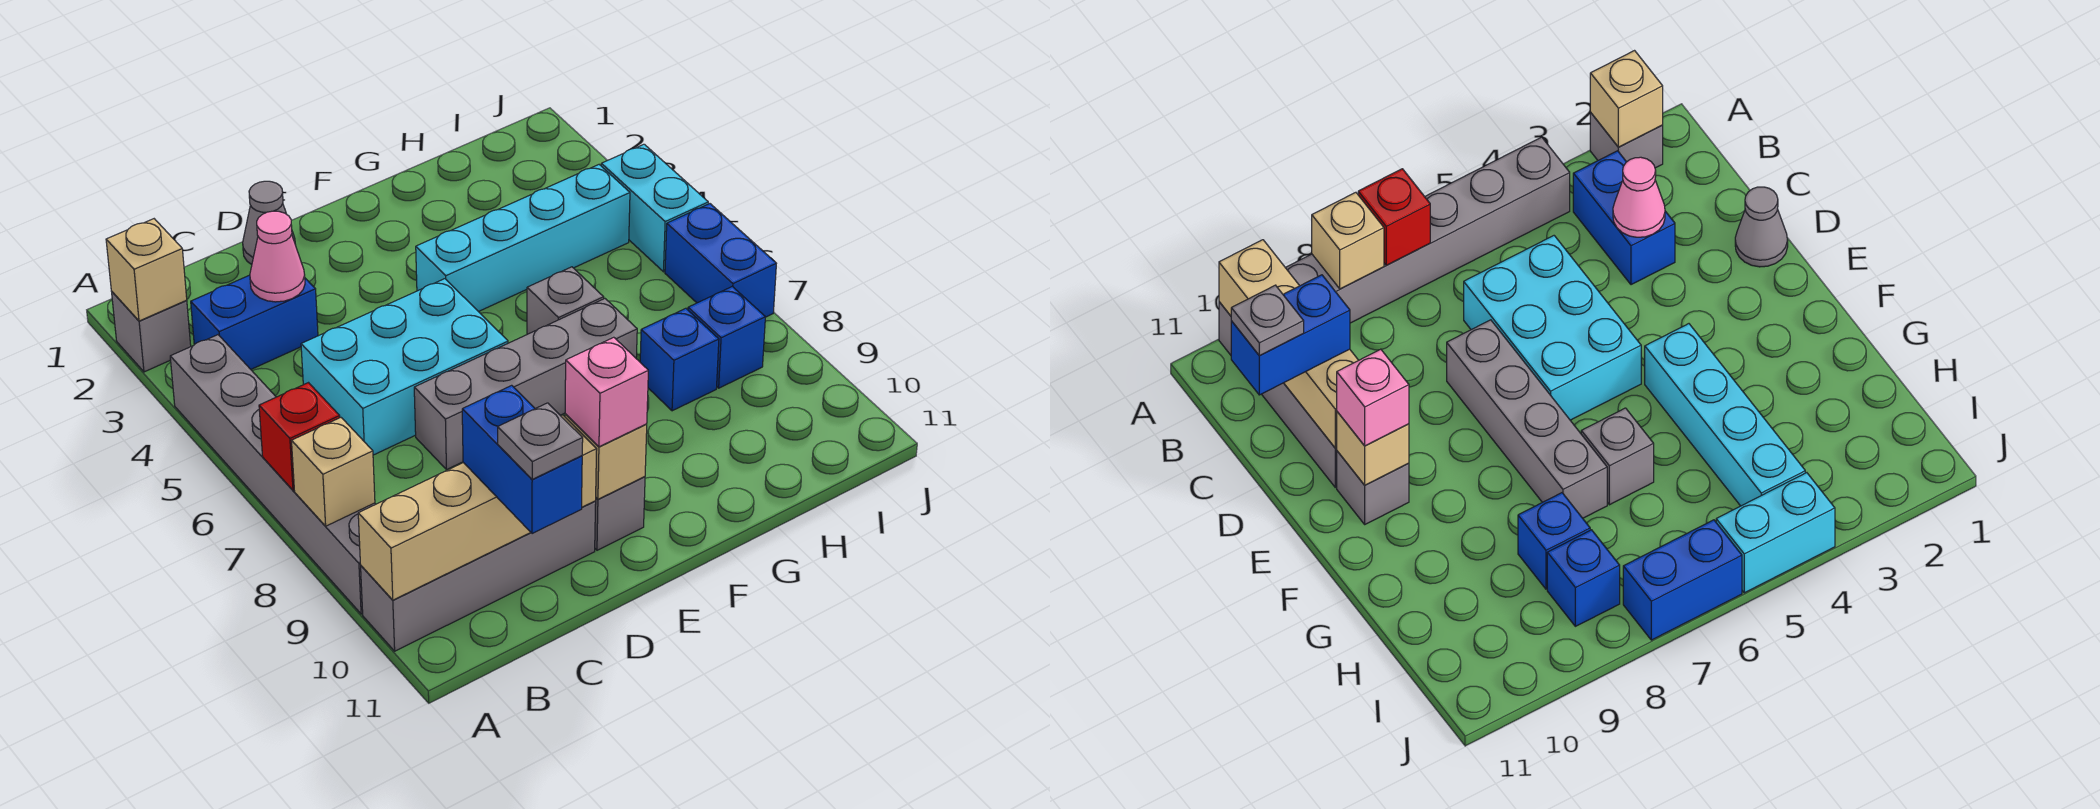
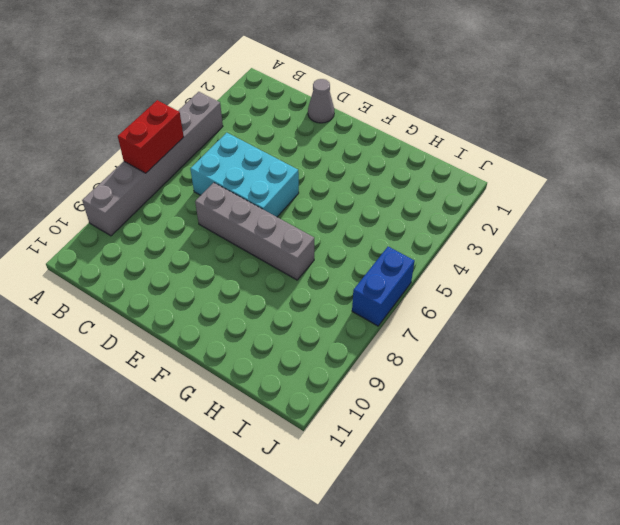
red 1x2 brick [118,100,184,173] -> red 1x1 brick [259,383,340,490]
none -> grey 1x1 brick [112,292,191,372]
none -> grey 1x4 brick [361,501,596,651]
none -> blue 1x2 brick [191,275,318,369]

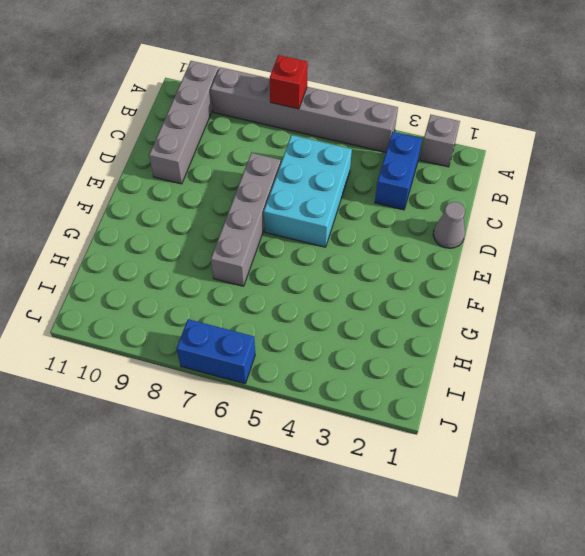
none -> grey 1x1 brick [595,477,645,550]
none -> cyan 1x4 brick [416,165,630,312]
none -> grey 1x1 brick [527,267,604,334]

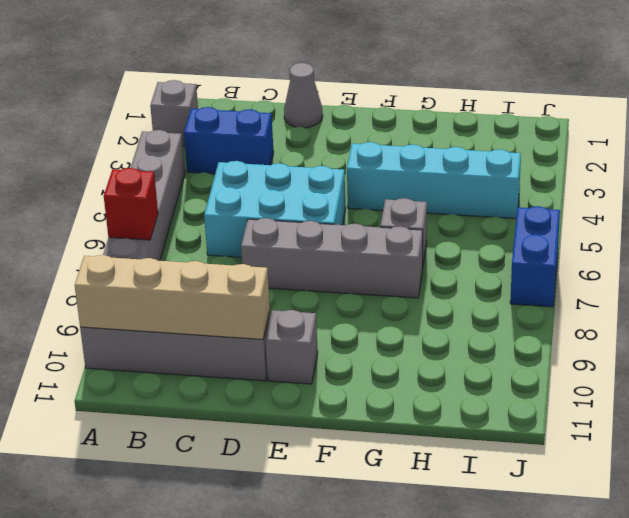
none -> blue 1x1 brick [640,308,719,411]
none -> blue 1x1 brick [688,286,765,388]
none -> cyan 1x2 brick [601,144,708,272]

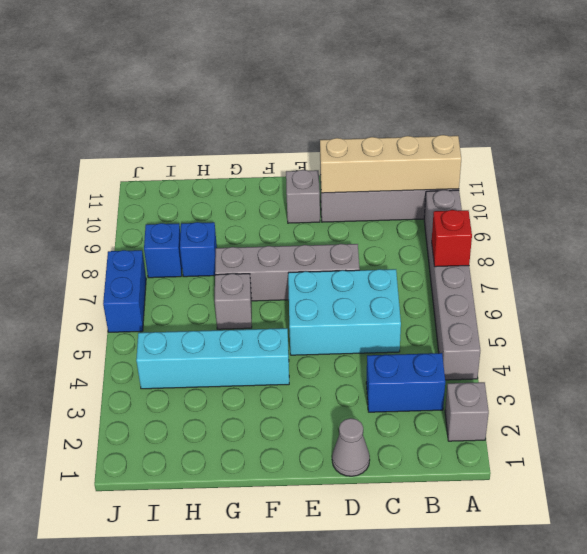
none -> cyan 1x2 brick [601,144,708,272]
none -> tan 1x1 brick [106,219,187,321]
none -> tan 1x1 brick [292,418,375,526]

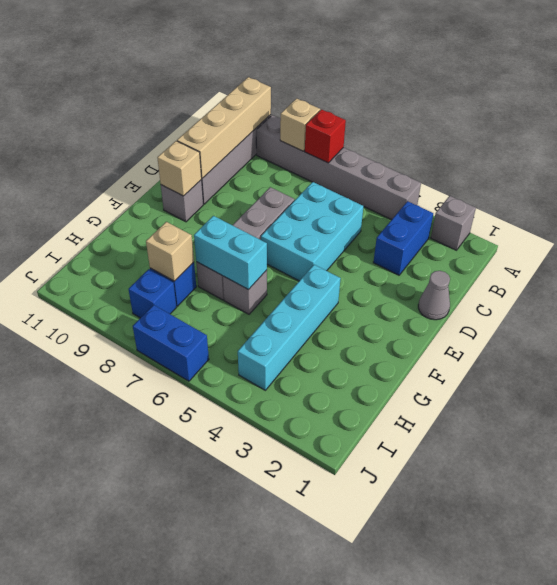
cyan 1x2 brick [194,216,267,290] -> cyan 1x2 brick moved to [601,144,708,272]
tan 1x1 brick [146,222,194,281] -> tan 1x1 brick moved to [106,219,187,321]
none -> pink 1x1 cone [250,211,305,302]
none -> blue 1x2 brick [462,385,582,534]
none -> pink 1x1 brick [565,337,648,447]

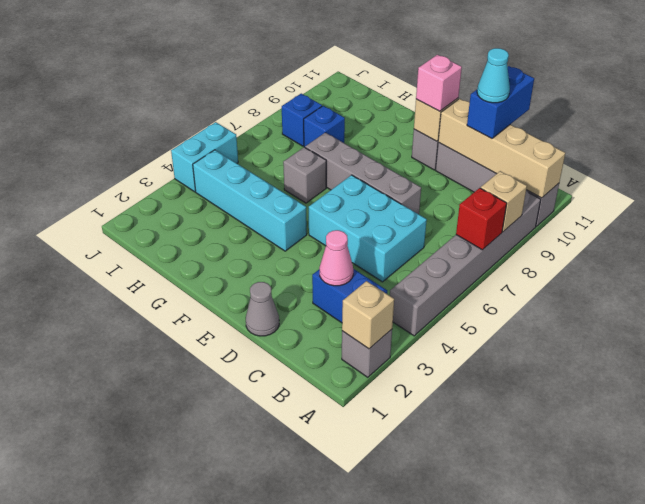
cyan 1x1 cone [477,48,510,103] -> none
none -> blue 1x2 brick [665,204,776,317]
none -> grey 1x1 plate [498,403,583,479]

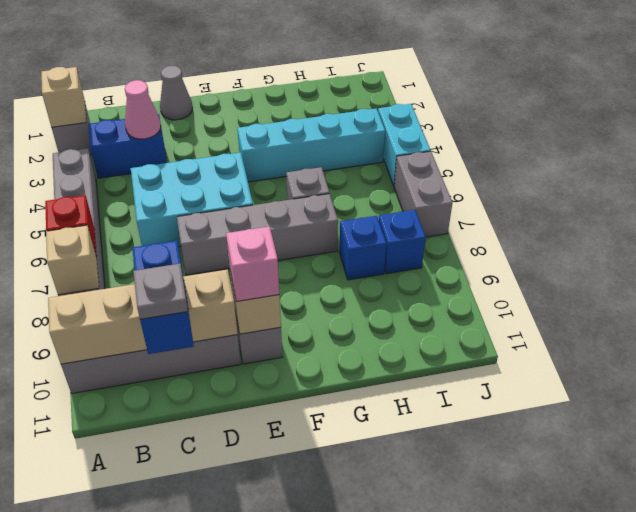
grey 1x2 brick [394,151,452,237] -> blue 1x2 brick [665,204,776,317]

